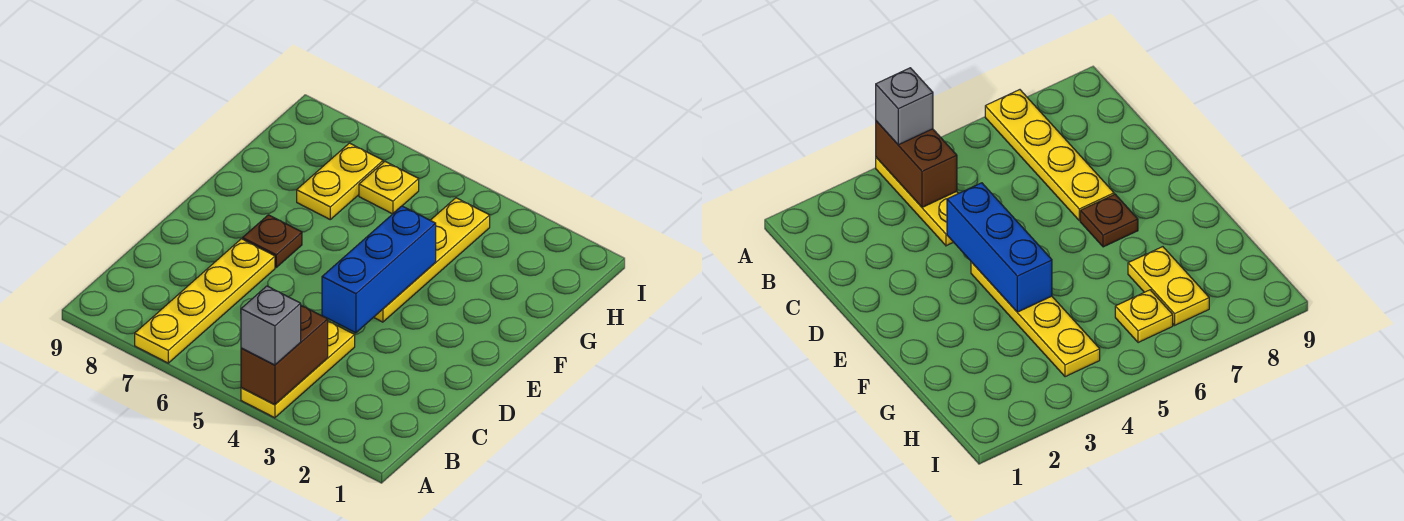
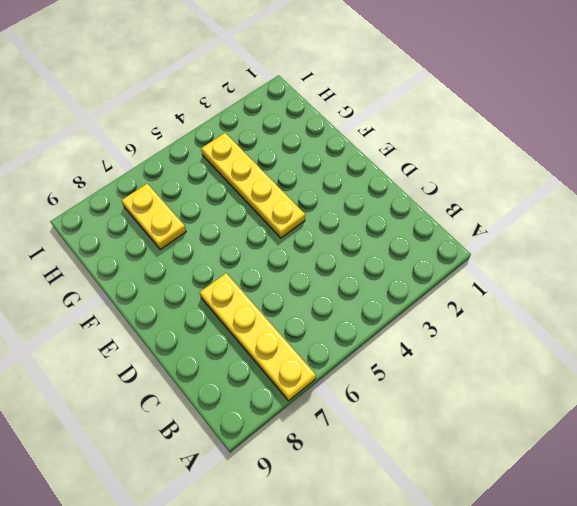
none -> yellow 1x3 plate [241,321,355,418]
none -> brown 1x1 plate [243,215,302,267]

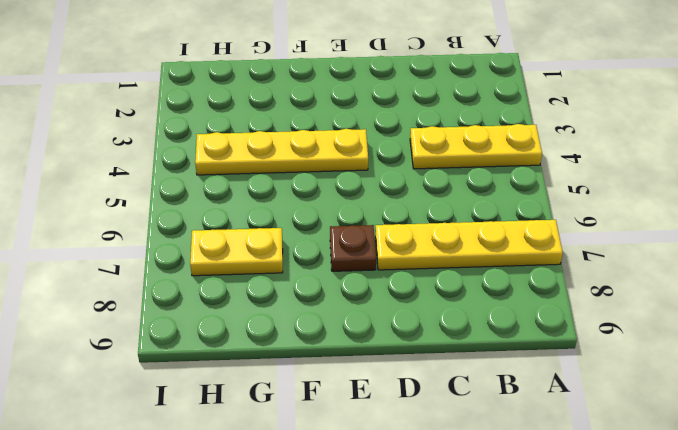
none -> yellow 1x1 plate [359,162,419,214]
none -> brown 1x2 brick [241,306,328,405]

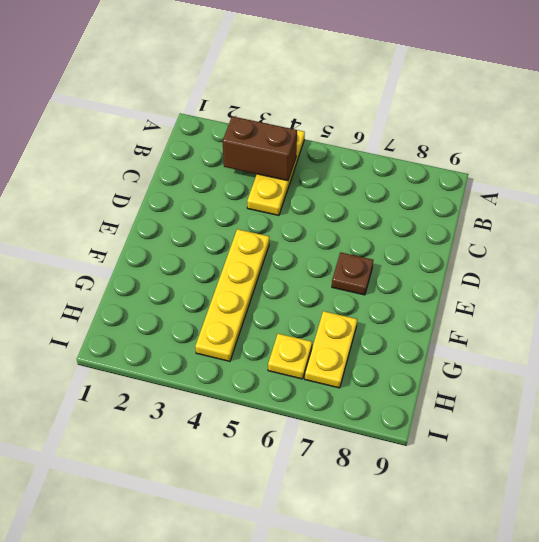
brown 1x2 brick [223,116,297,181] -> brown 1x2 brick turned to [241,306,328,405]
none -> yellow 1x4 plate [135,239,275,363]
none -> blue 1x3 brick [322,206,436,333]

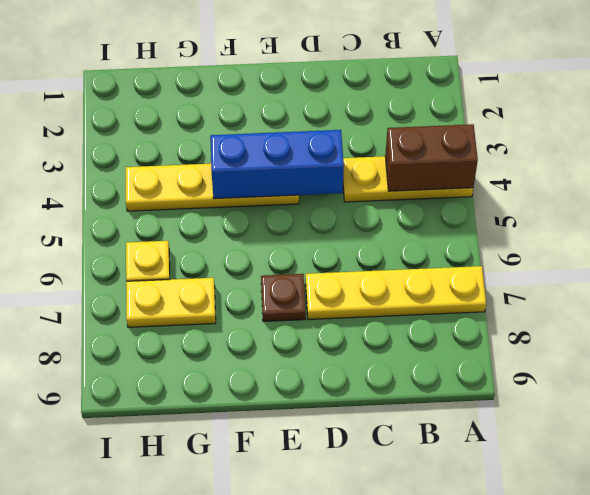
none -> grey 1x1 brick [241,286,301,365]

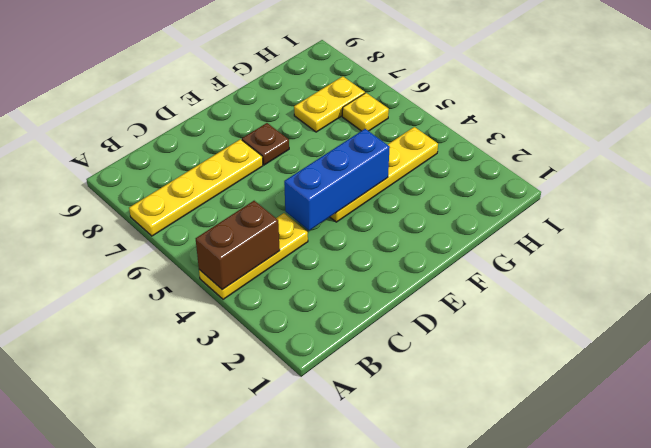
none -> grey 1x1 brick [241,286,301,365]

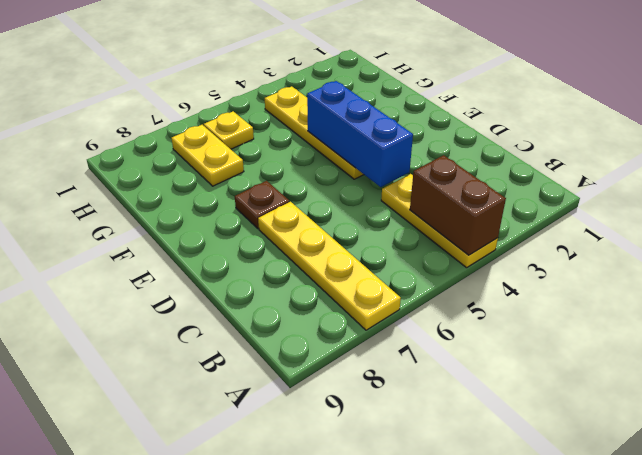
none -> grey 1x1 brick [241,286,301,365]

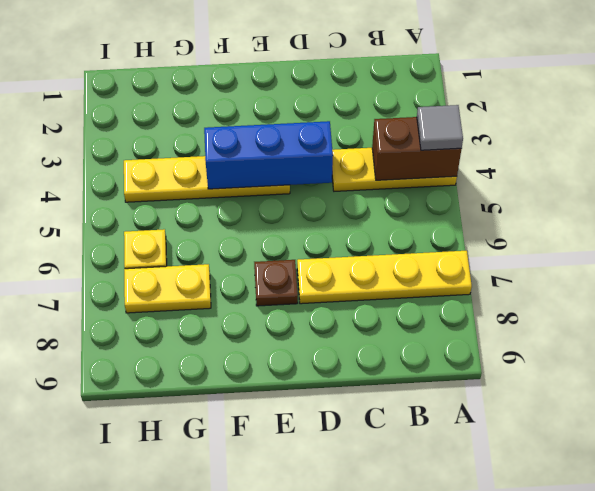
grey 1x1 tile [417,105,463,150] -> grey 1x1 brick [241,286,301,365]

